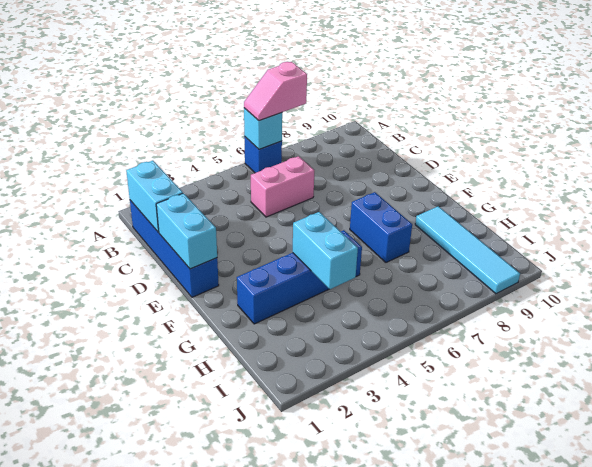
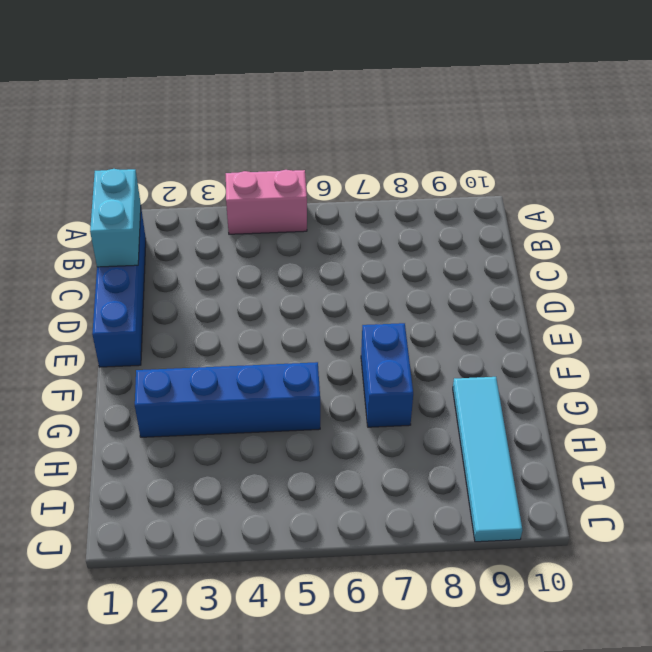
pink 1x2 brick [226,170,307,234] -> pink 1x2 brick moved to [251,156,315,217]
none -> blue 1x1 brick [244,137,282,173]
none -> cyan 1x1 brick [244,108,282,149]

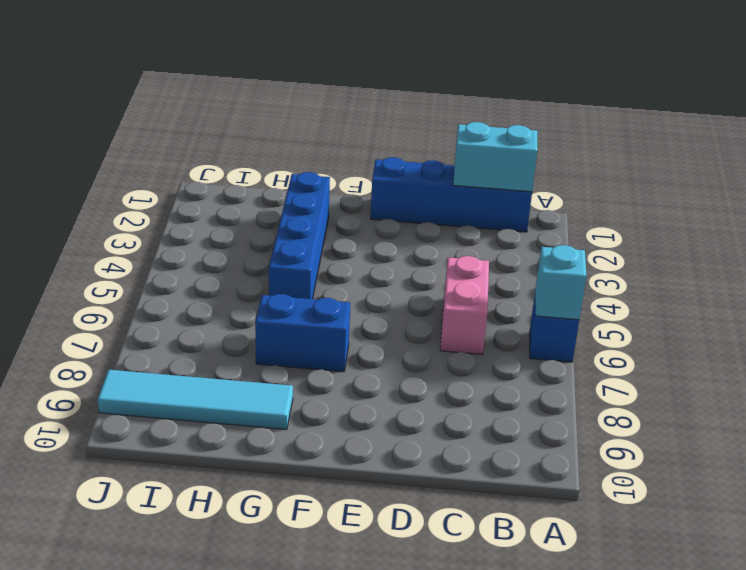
none -> cyan 1x2 brick [156,193,217,269]
none -> cyan 1x2 brick [293,212,358,289]

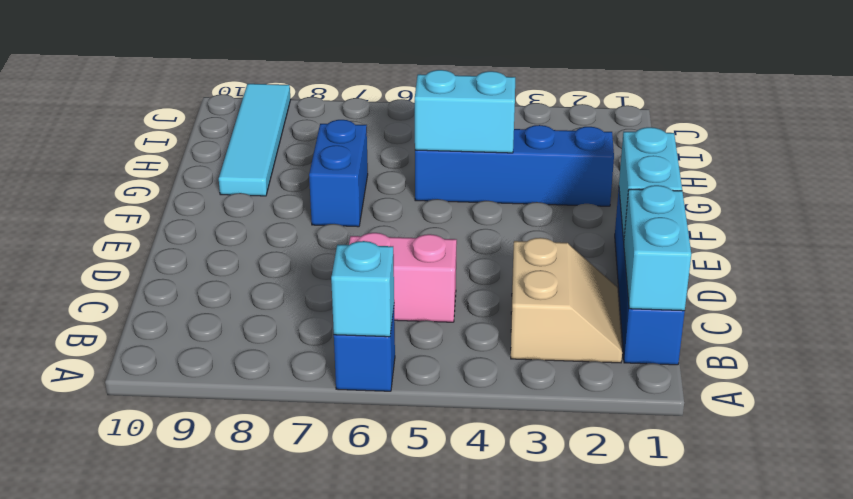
tan 2x2 slope [511,238,622,363] -> none
cyan 1x2 brick [415,70,515,153] -> cyan 1x2 brick turned to [293,212,358,289]
none -> pink 1x2 slope [244,62,307,121]

